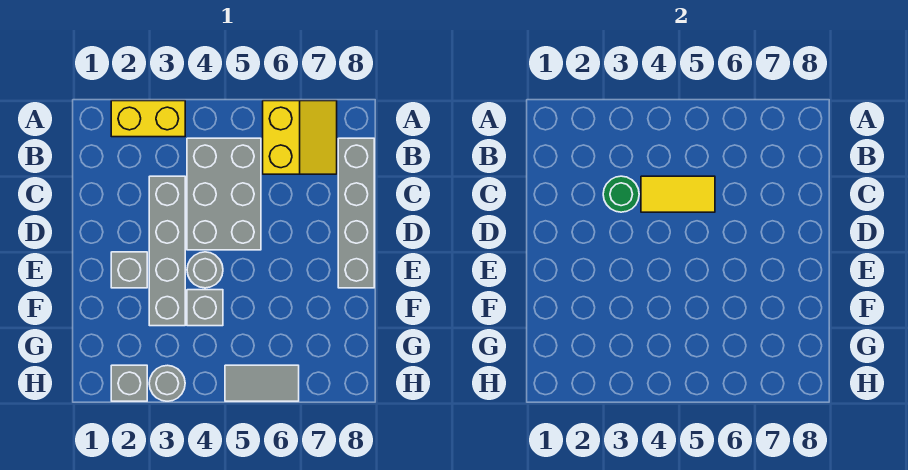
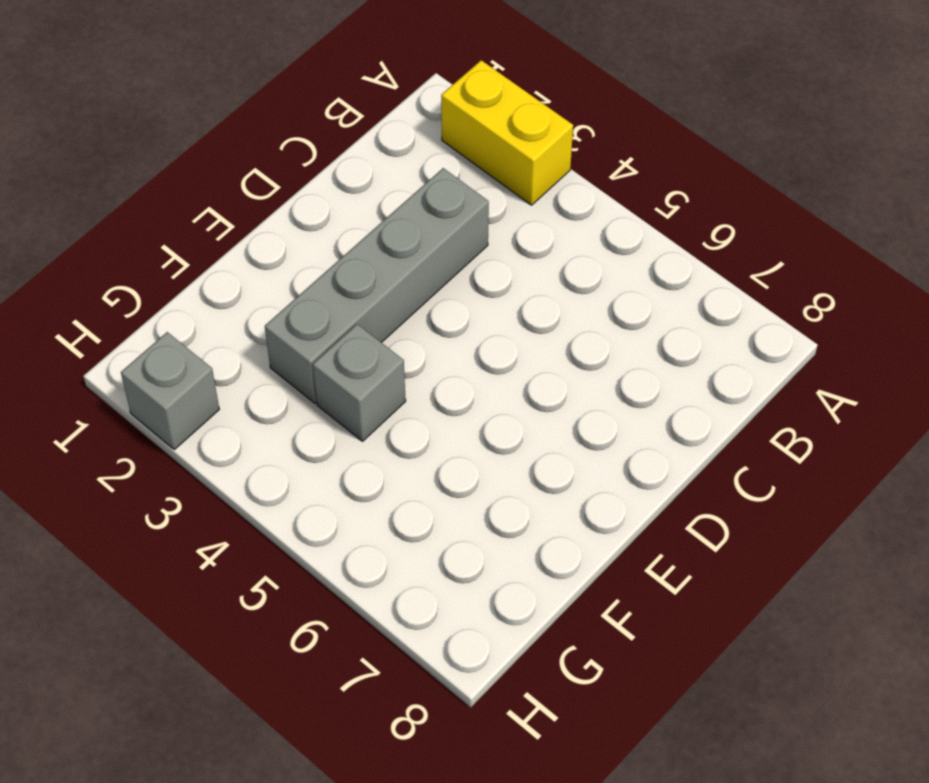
none -> yellow 2x2 slope [263,101,337,174]
none -> grey 2x3 brick [187,138,261,250]
none -> grey 1x4 brick [338,138,374,288]

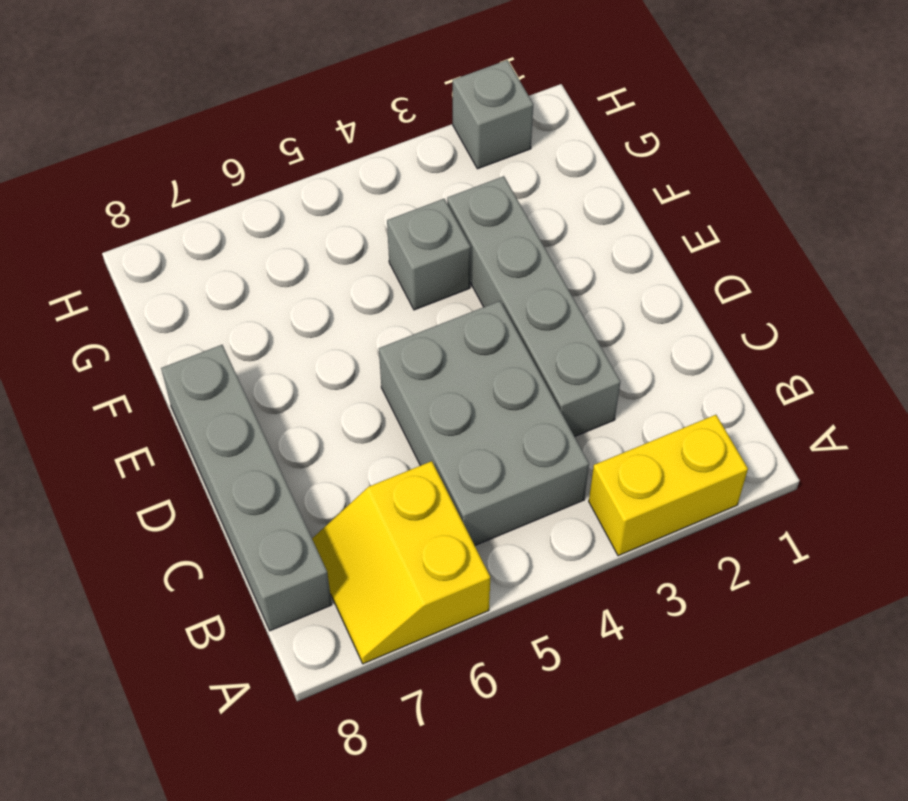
none -> grey 1x1 brick [111,252,147,288]
none -> grey 1x1 round brick [187,252,223,288]
none -> grey 1x1 round brick [149,365,185,401]

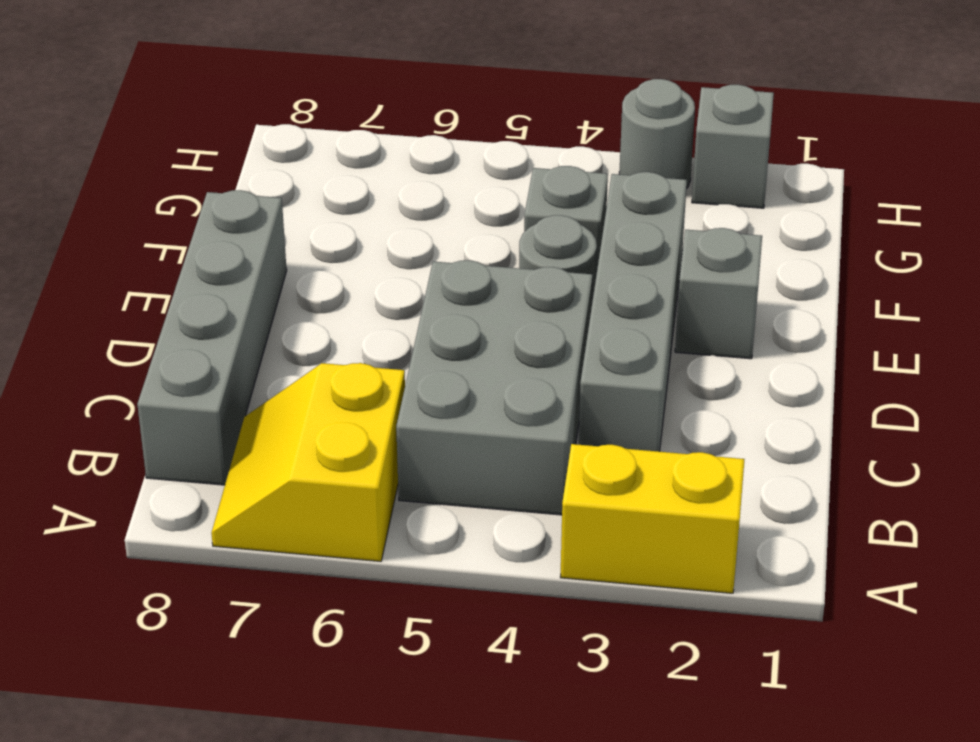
none -> grey 1x2 tile [225,365,299,401]
none -> green 1x1 round brick [603,176,639,212]
none -> yellow 1x2 tile [641,176,715,212]

